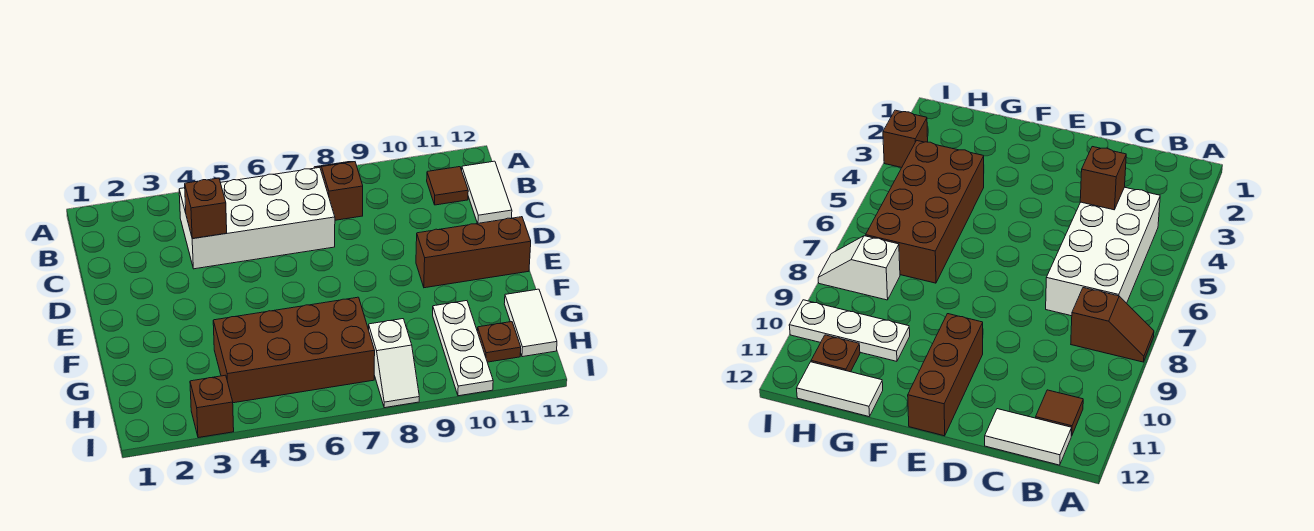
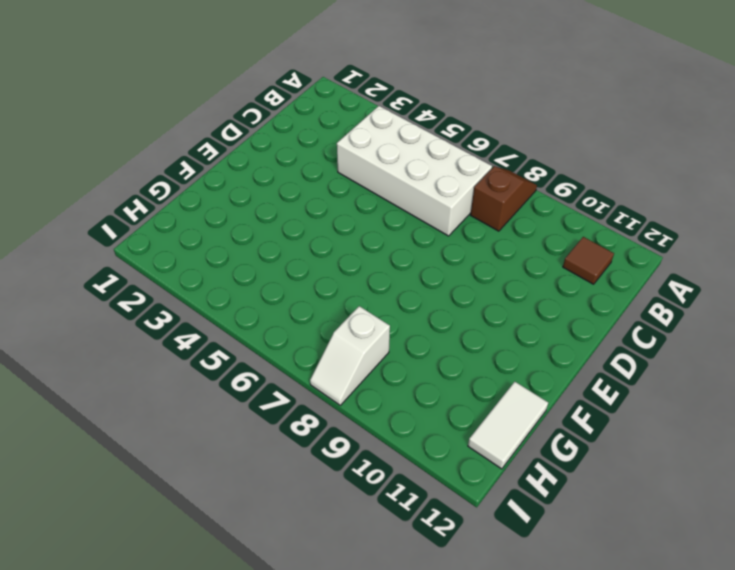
none -> white 1x2 tile [462,161,512,224]
none -> brown 1x3 brick [416,217,531,288]
none -> brown 2x4 brick [213,297,375,403]

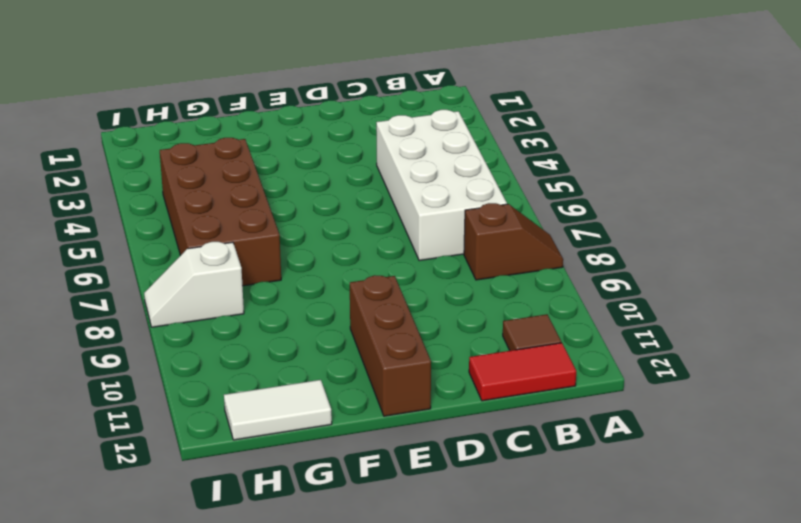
red 1x2 tile [469,343,576,401] -> white 1x2 tile [462,161,512,224]
none -> white 1x3 plate [433,301,493,396]
none -> brown 1x1 plate [477,322,521,362]
none -> brown 1x1 brick [190,375,234,438]

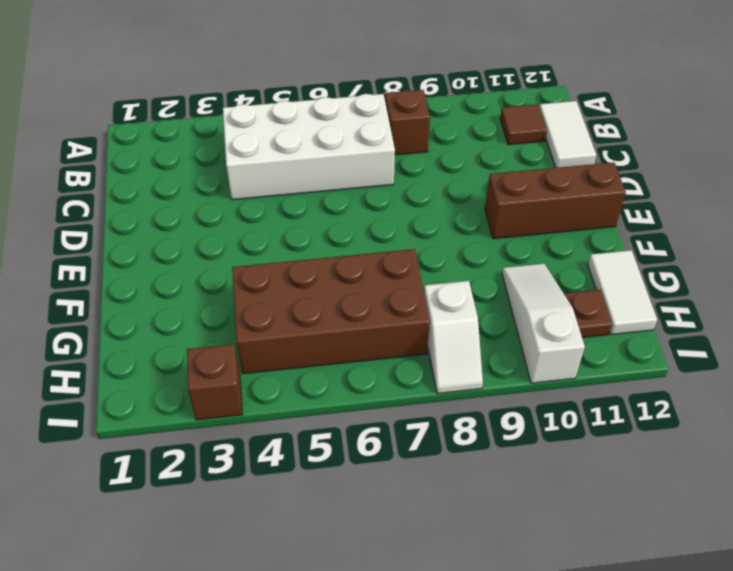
white 1x3 slope [502,264,585,383] -> white 1x3 plate [433,301,493,396]
none -> brown 1x1 brick [185,178,227,239]

